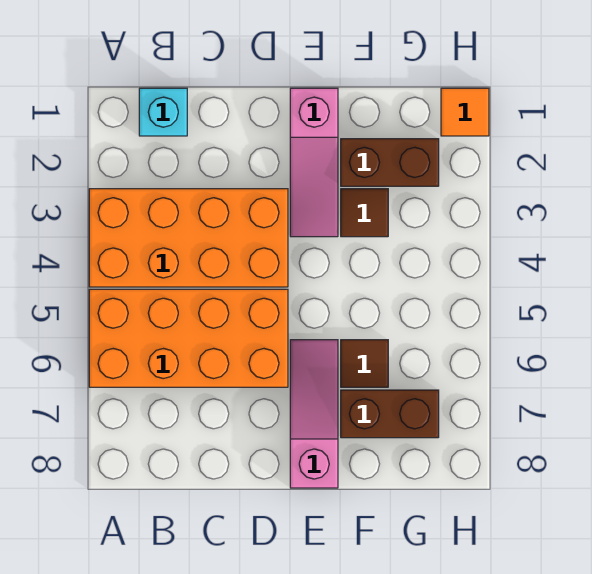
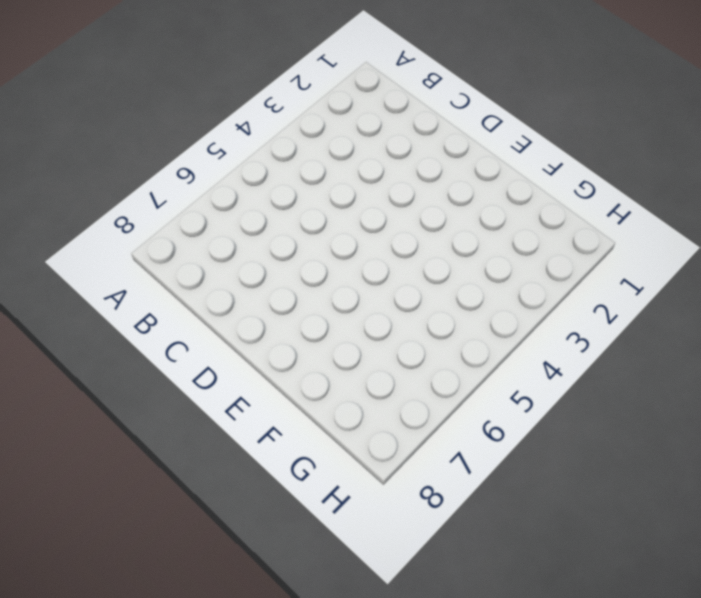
none -> orange 2x4 brick [89,189,288,287]
none -> orange 2x4 brick [89,289,288,387]

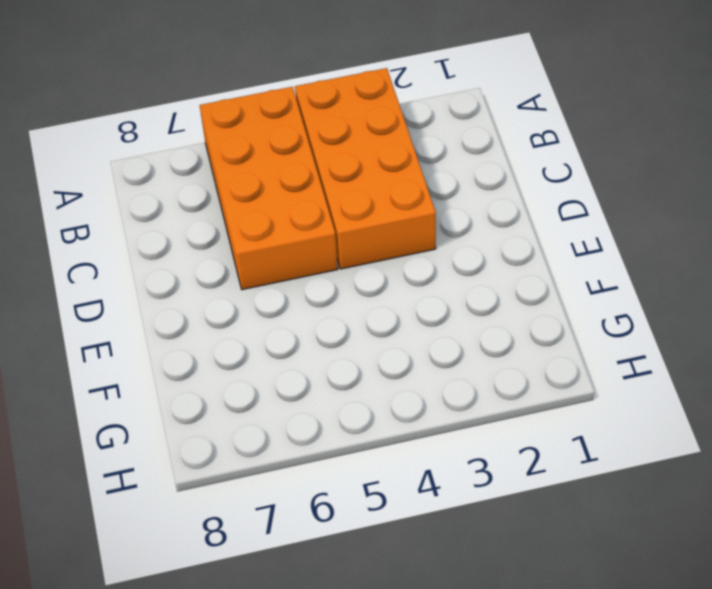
none -> cyan 1x1 brick [139,88,187,136]
none -> pink 1x3 slope [290,88,338,237]

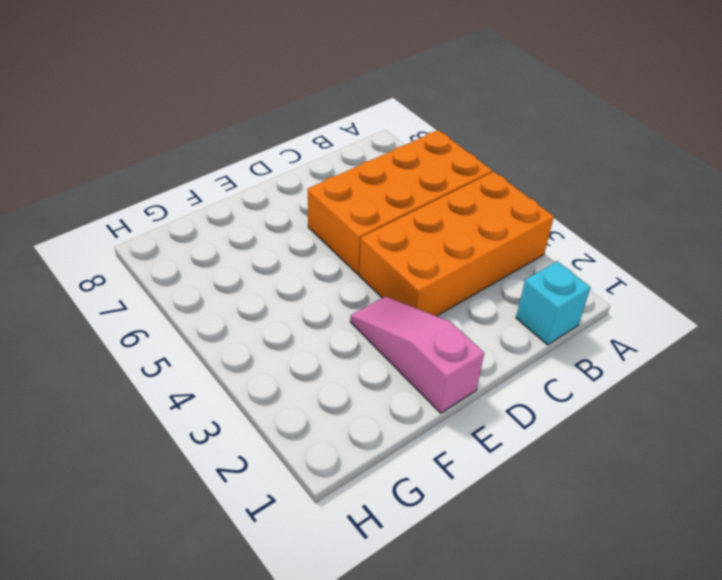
none -> pink 1x3 slope [290,340,338,488]
none -> brown 1x2 brick [341,139,439,186]

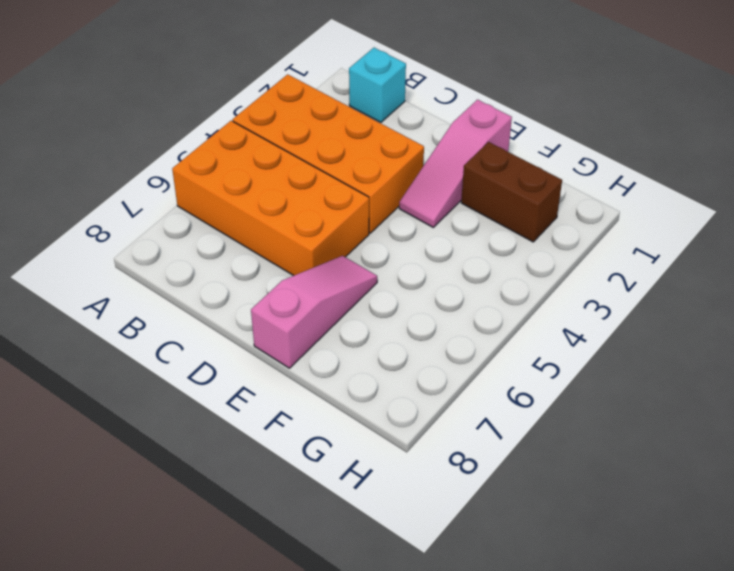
none -> brown 1x1 tile [341,189,388,237]
none -> brown 1x1 tile [341,340,388,387]

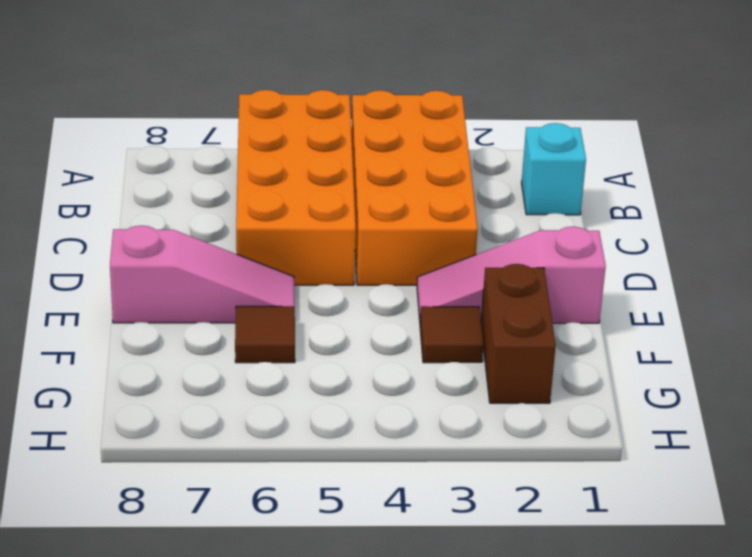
none -> brown 1x2 brick [341,390,439,438]
none -> orange 1x1 tile [441,88,489,136]

